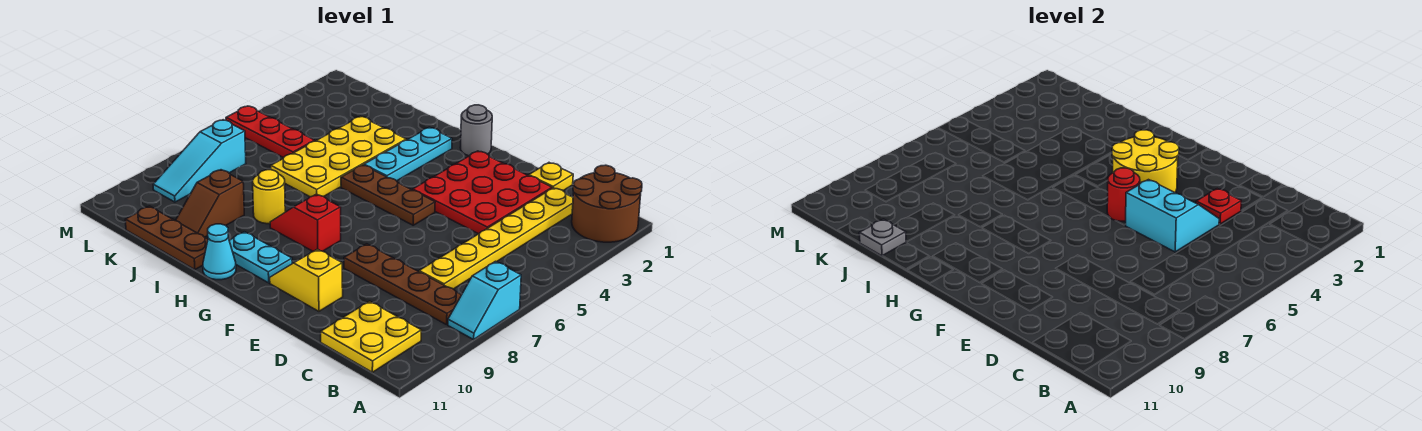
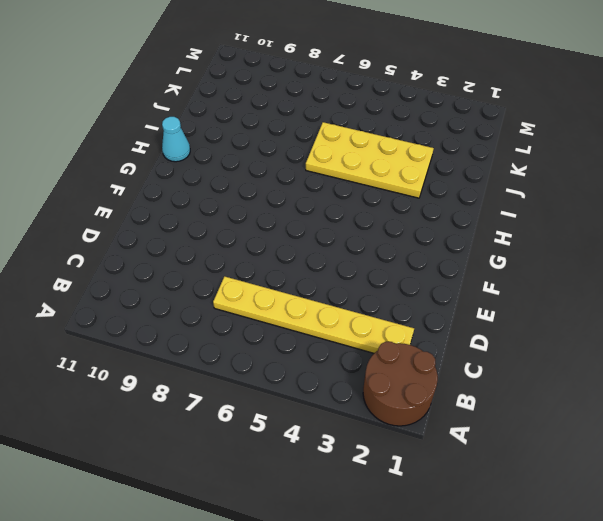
none -> cyan 1x2 slope [448,261,521,339]
none -> brown 1x4 plate [344,244,461,325]
none -> yellow 2x2 plate [321,301,421,372]

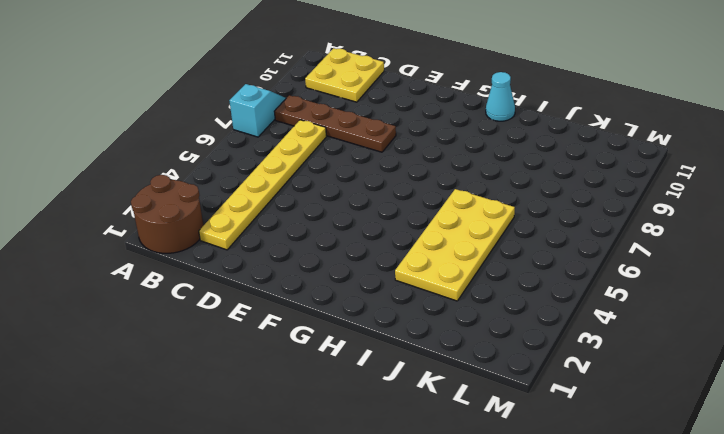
none -> yellow 1x1 plate [529,163,573,191]
none -> red 3x3 plate [413,151,552,234]
none -> yellow 1x2 slope [270,249,343,311]

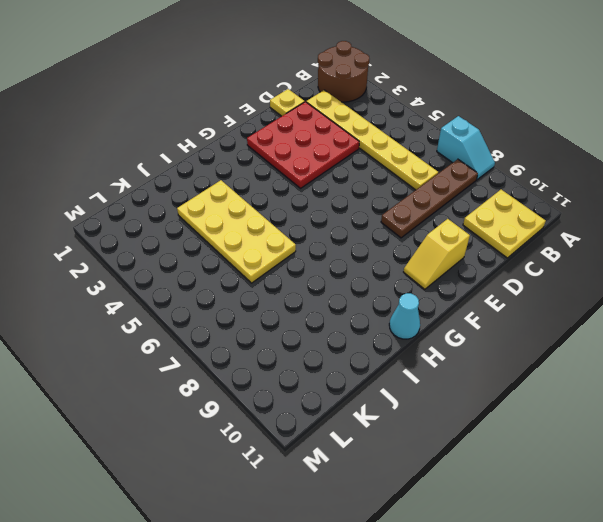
none -> brown 1x3 plate [341,165,435,225]
none -> grey 1x1 round brick [460,105,492,156]
none -> red 1x2 slope [270,194,341,251]

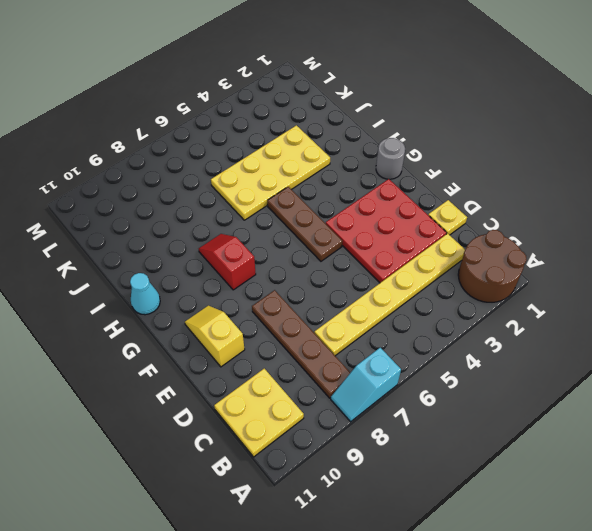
none -> cyan 1x2 plate [229,232,292,283]
none -> cyan 1x3 plate [364,127,452,181]
none -> yellow 1x1 round brick [253,170,285,224]

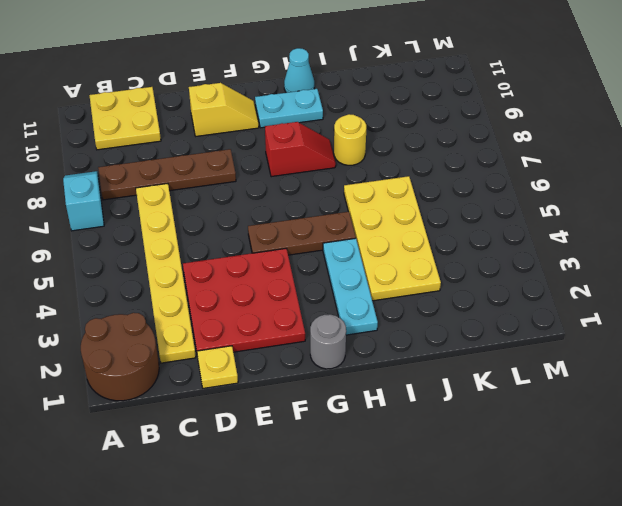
none -> brown 1x3 plate [125,206,208,270]
none -> brown 1x2 slope [175,170,244,237]
none -> red 1x3 plate [226,106,315,158]

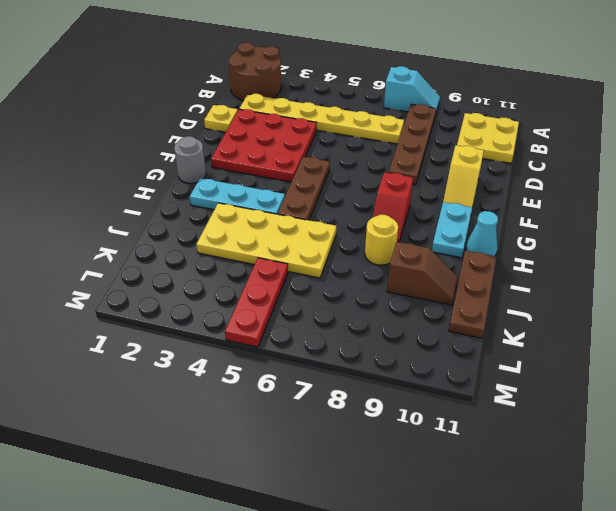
none -> cyan 1x3 slope [153,120,246,202]
none -> red 1x1 plate [1196,189,1241,224]
none -> cyan 2x2 slope [1126,180,1219,252]

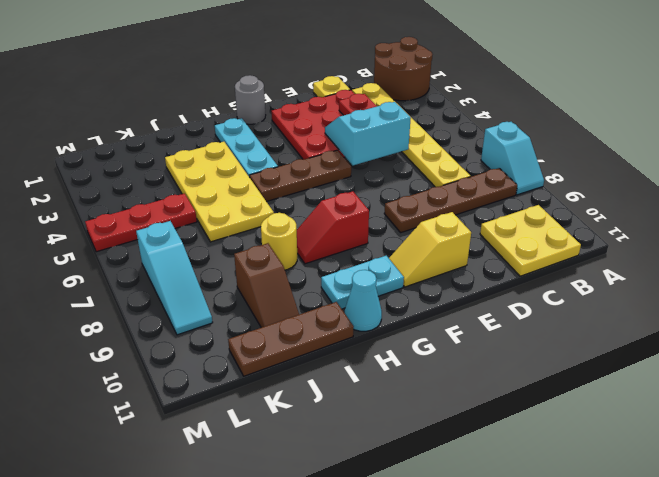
none -> yellow 2x2 round brick [1112,130,1179,192]
none -> red 1x1 round brick [1107,168,1140,221]
none -> grey 1x1 plate [859,219,906,256]

